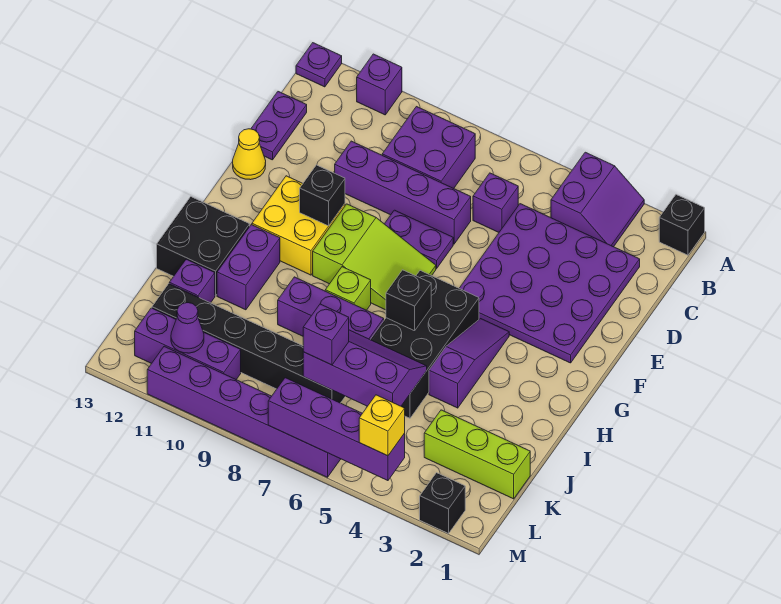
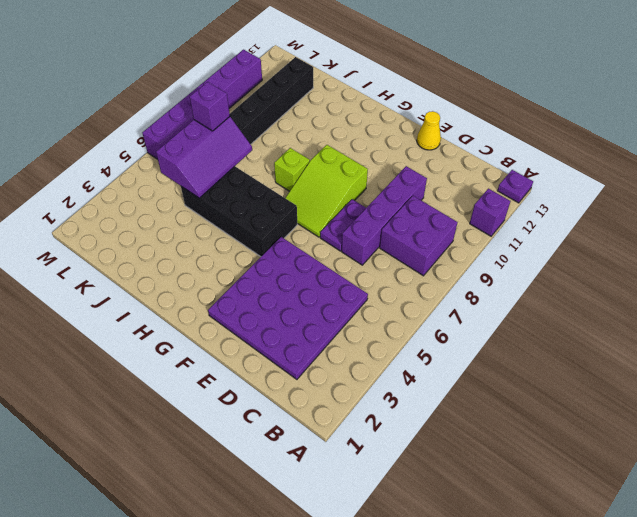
none -> black 1x1 brick [659,195,705,255]
none -> purple 2x2 slope [551,152,644,247]
none -> purple 1x1 brick [473,173,518,232]
none -> purple 1x2 plate [251,92,307,160]

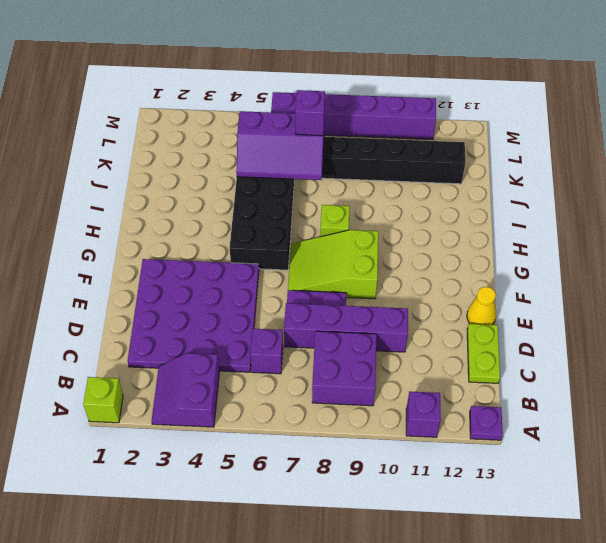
lime 1x1 brick [83,377,123,423] -> black 1x1 brick [659,195,705,255]
lime 1x2 plate [467,324,500,383] -> purple 1x2 plate [251,92,307,160]
none -> yellow 2x2 brick [252,176,345,275]
none -> purple 1x3 slope [429,319,509,408]
none -> purple 1x2 brick [217,225,280,310]
none -> black 2x2 brick [157,197,250,296]

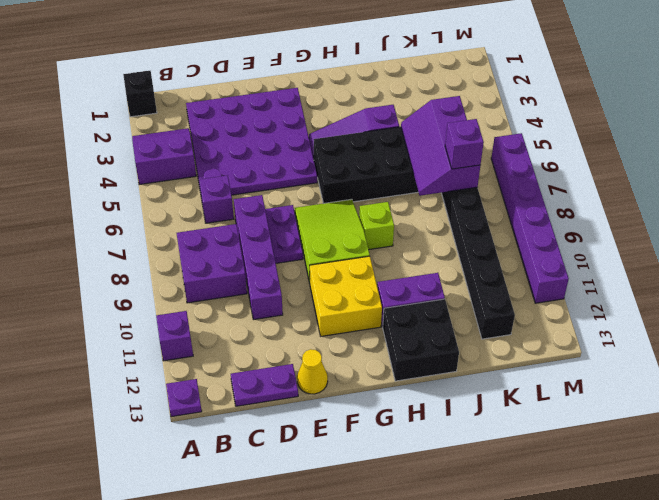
none -> purple 1x3 brick [278,277,384,339]
none -> purple 1x1 brick [169,259,215,303]
none -> lime 1x3 brick [424,410,530,499]
none -> purple 1x3 brick [135,308,241,380]

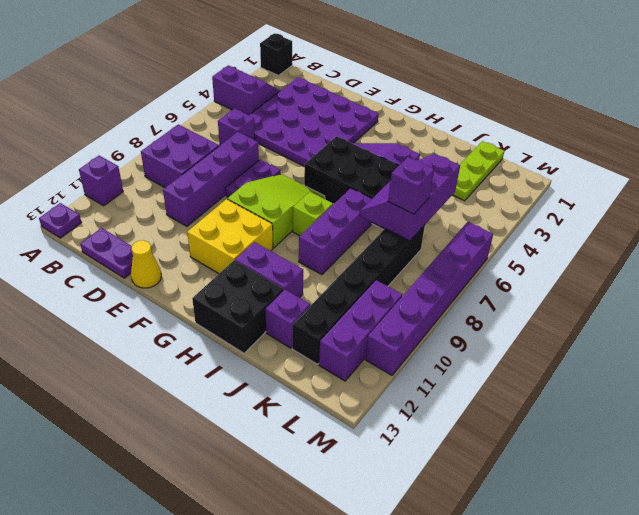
lime 1x3 plate [453,141,504,201] -> lime 1x3 brick [424,410,530,499]
none -> black 1x1 brick [420,473,465,534]
none -> black 1x1 brick [300,165,345,226]
none -> black 1x1 brick [386,270,431,331]
none -> purple 1x1 cone [171,303,204,353]

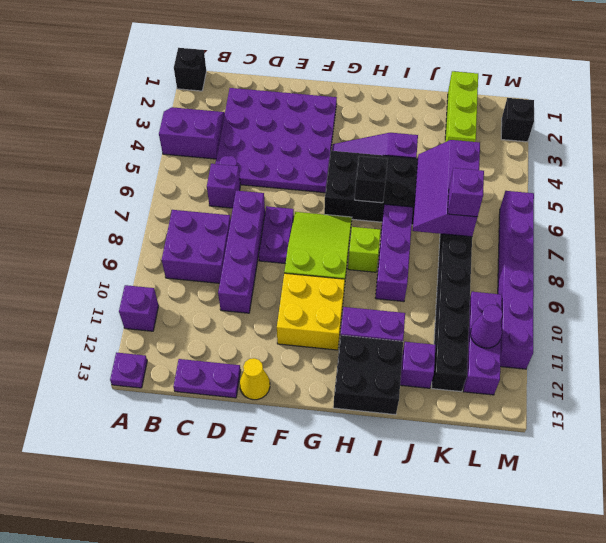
none -> black 1x1 brick [300,165,345,226]
none -> purple 1x4 brick [268,378,405,481]
none -> yellow 1x1 brick [359,395,405,456]

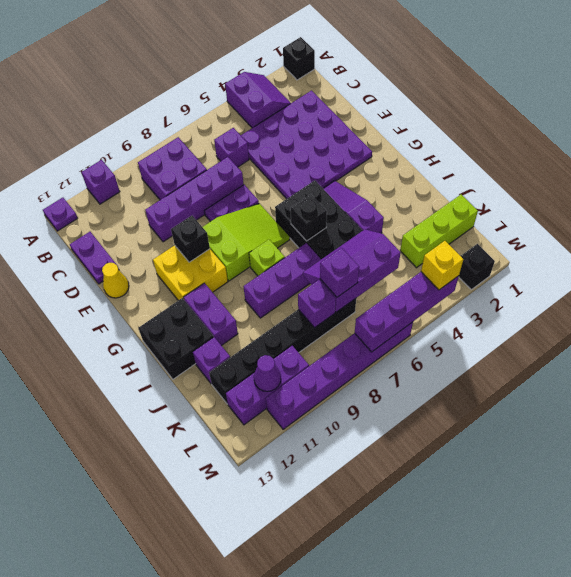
purple 1x1 brick [298,280,336,328] -> none

